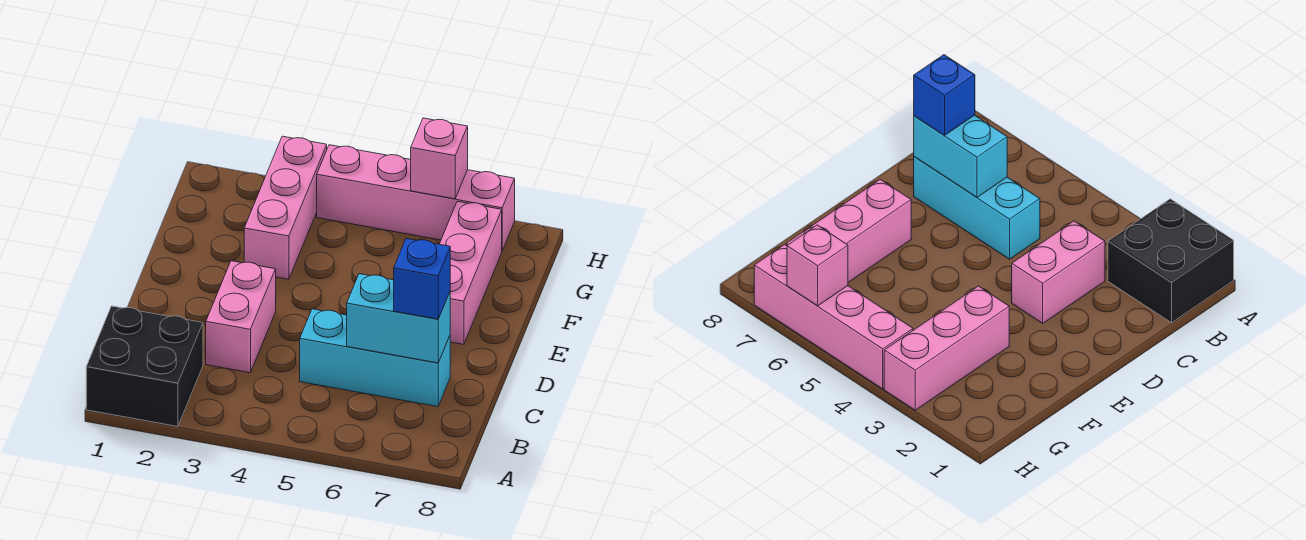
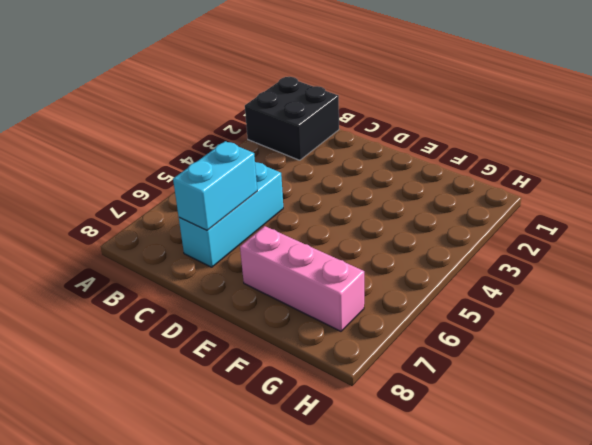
none -> pink 1x2 brick [206,261,276,373]
none -> pink 1x3 brick [244,136,327,279]

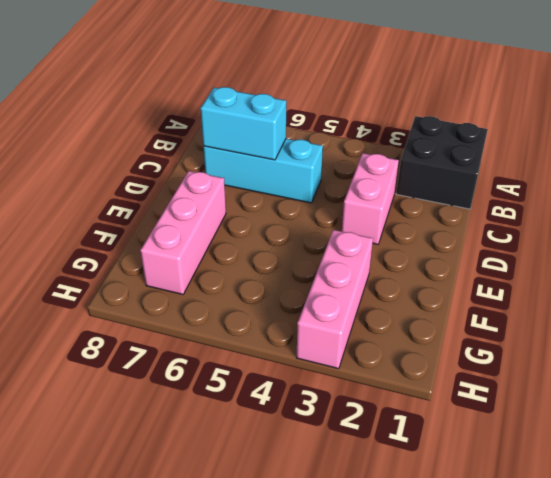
none -> pink 1x4 brick [317,145,515,250]
none -> pink 1x1 brick [411,118,468,199]

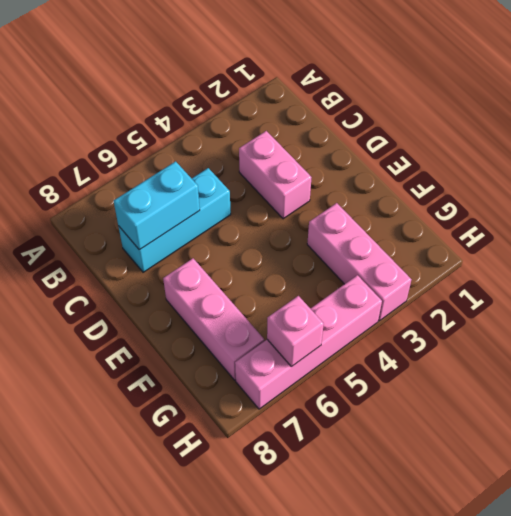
none -> black 2x2 brick [86,306,203,426]
none -> blue 1x1 brick [394,238,450,319]

